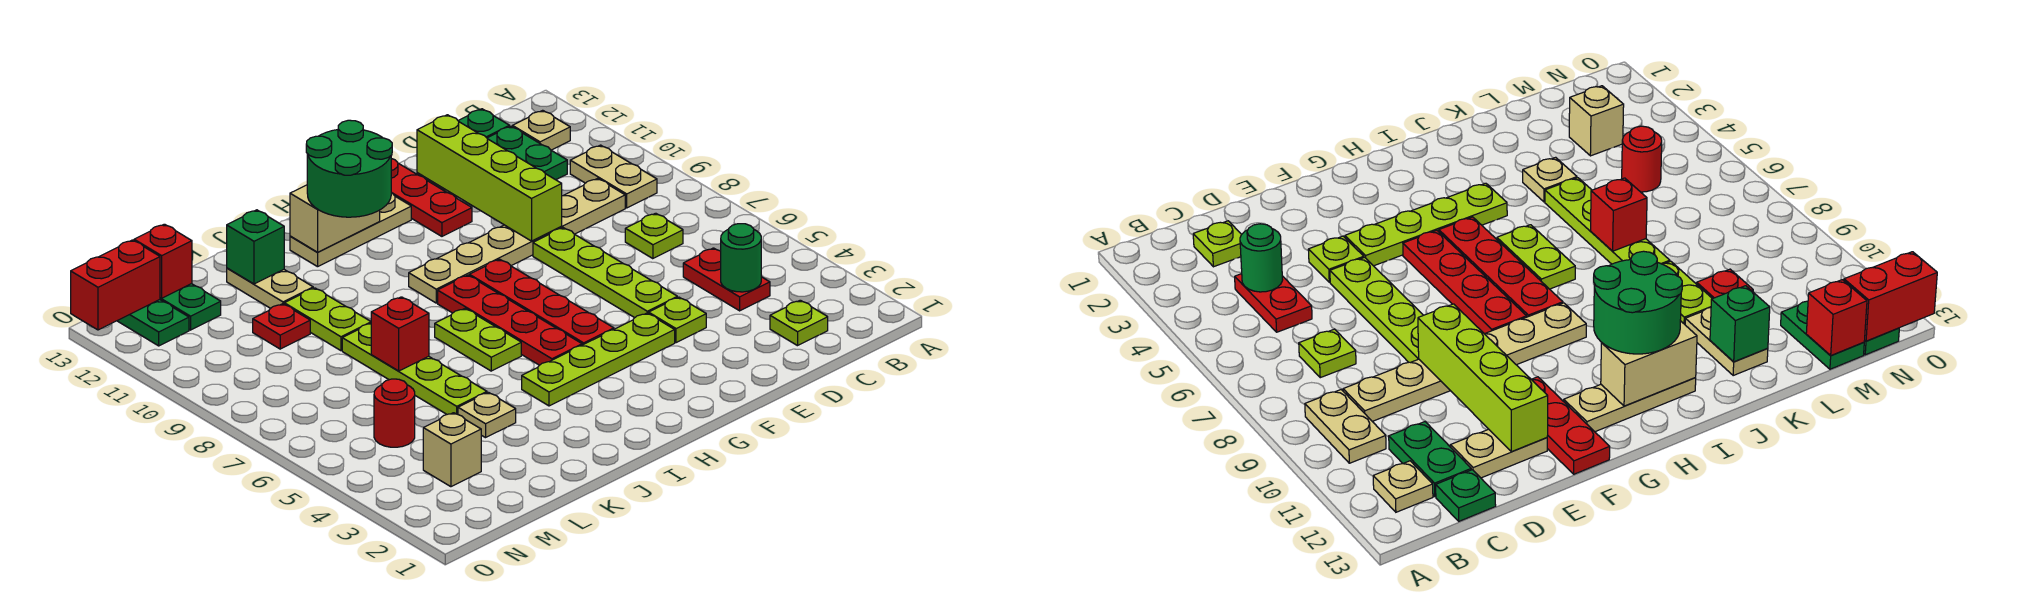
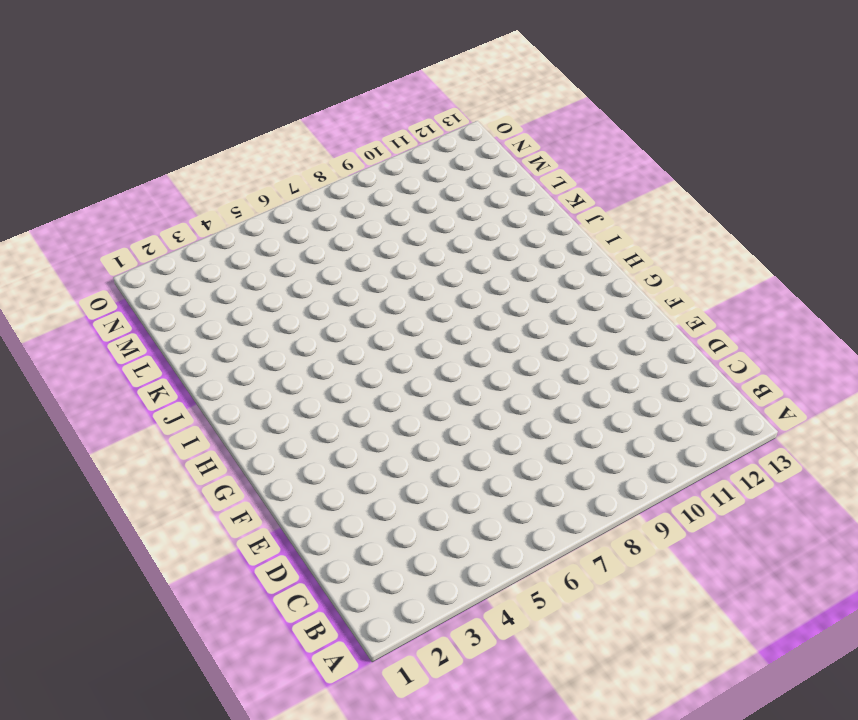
none -> tan 1x2 plate [570,145,657,208]
none -> tan 1x1 plate [512,110,570,150]
none -> lime 1x1 plate [770,300,828,346]
none -> red 1x2 plate [683,248,770,311]

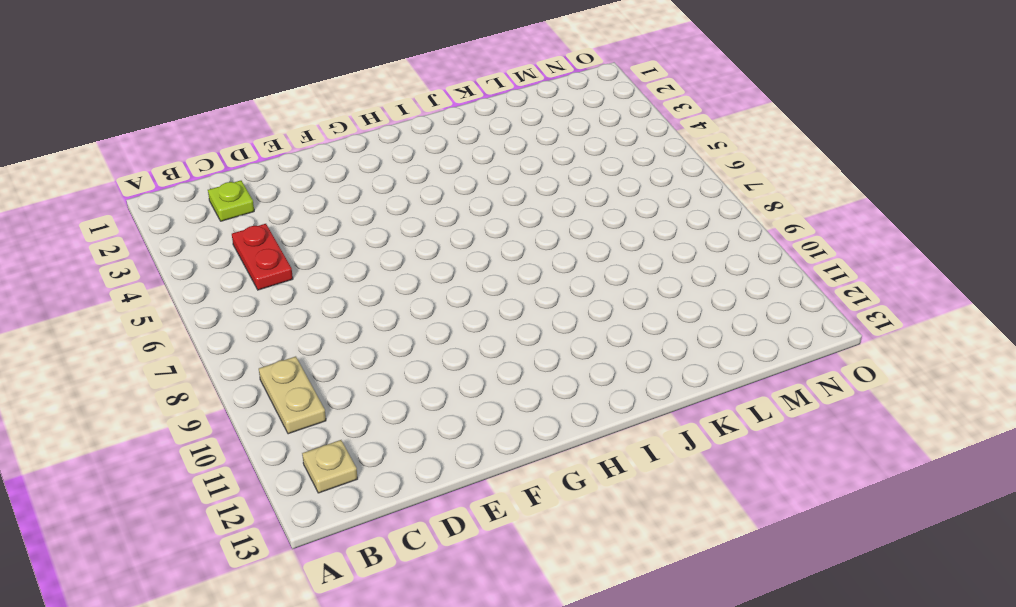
none -> lime 1x1 plate [625,213,683,259]
none -> tan 1x6 plate [409,178,625,303]
none -> green 1x2 plate [487,126,567,180]
none -> green 1x1 plate [458,109,510,138]

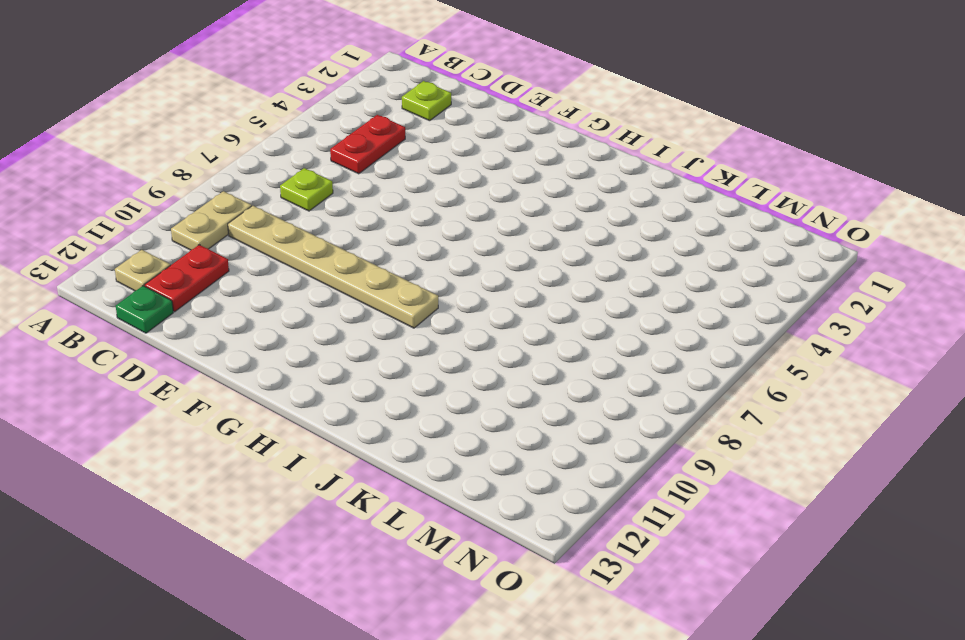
red 1x2 plate [145,245,229,312] -> green 1x2 plate [487,126,567,180]
none -> tan 1x2 plate [1450,429,1547,478]
none -> lime 1x1 plate [649,297,706,343]
none -> lime 1x4 plate [533,228,677,318]
none -> lime 1x4 plate [522,313,675,406]

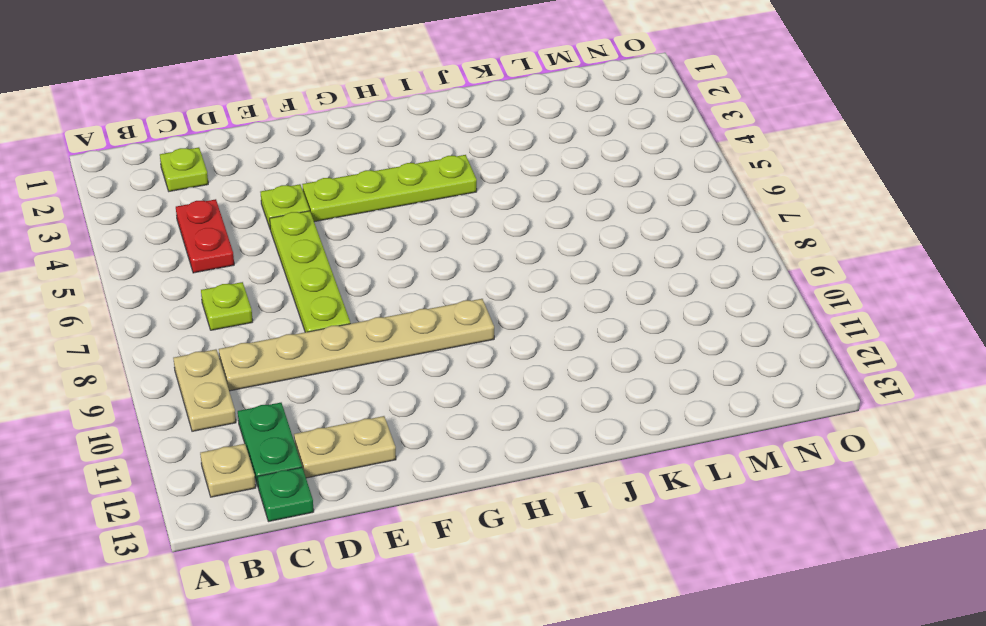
none -> red 1x3 plate [391,159,472,236]
none -> red 1x4 plate [469,259,614,345]
none -> tan 1x3 plate [290,193,411,267]
none -> red 1x4 plate [438,275,582,365]

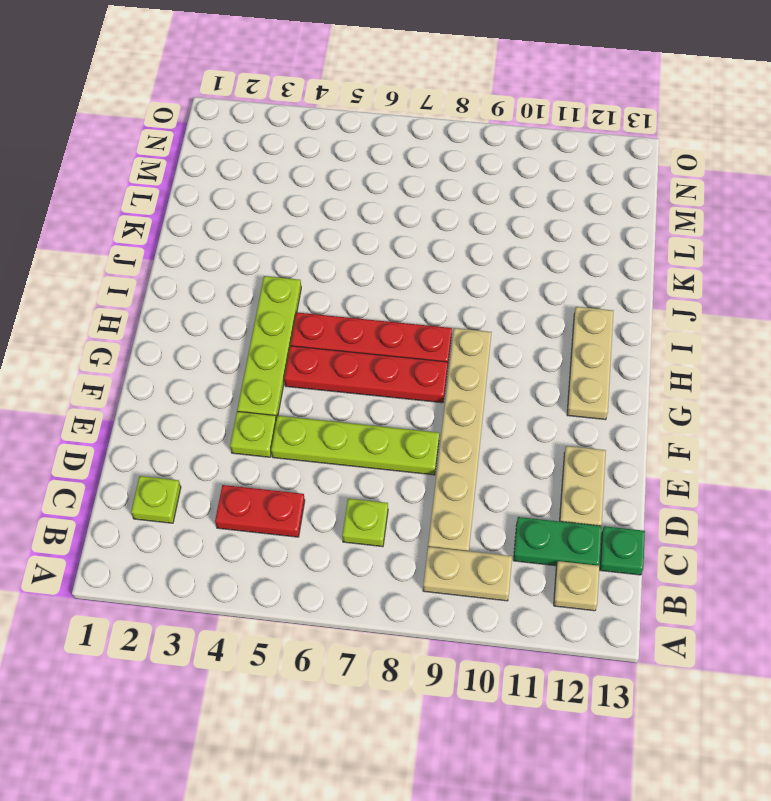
none -> red 1x3 plate [391,159,472,236]
none -> lime 1x2 plate [435,309,521,371]
none -> tan 1x1 plate [458,392,516,438]
none -> lime 1x4 plate [342,324,487,414]

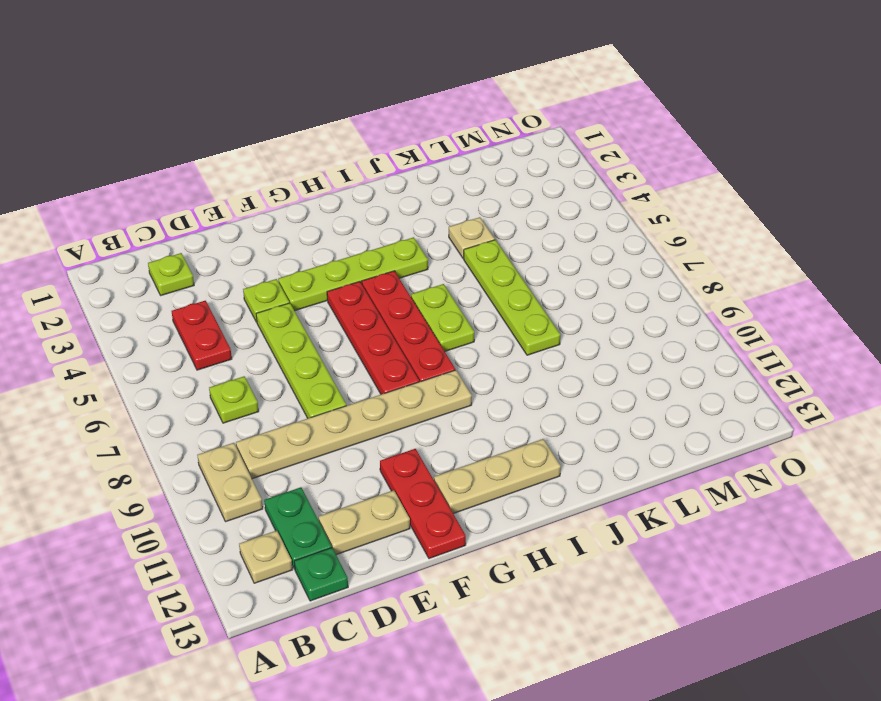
none -> lime 1x2 plate [284,288,371,351]
none -> tan 1x2 plate [227,268,313,308]
none -> red 1x1 plate [253,304,310,349]
none -> tan 1x1 brick [423,413,481,487]

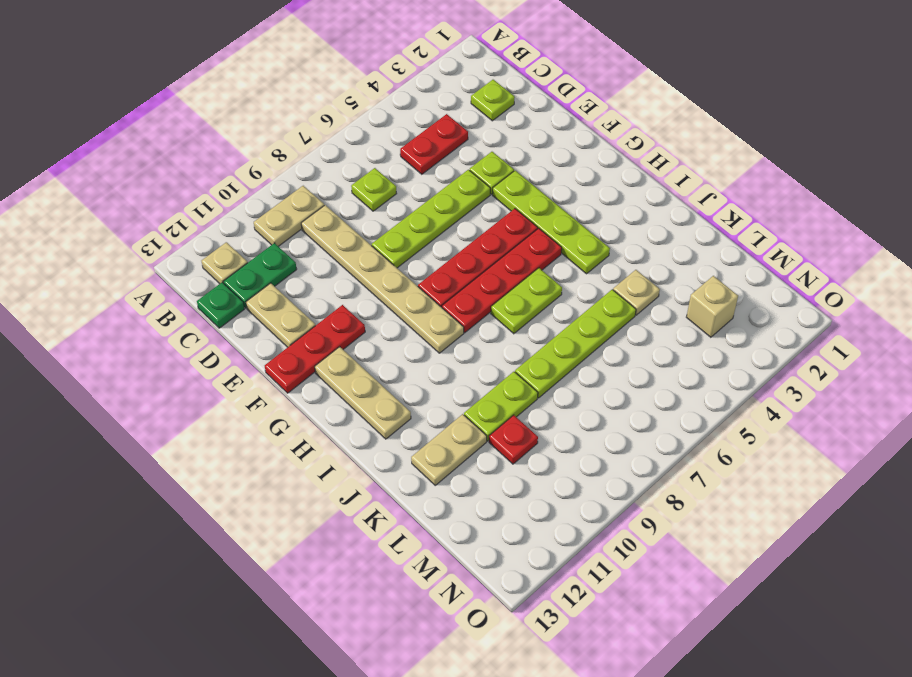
none -> red 1x1 round brick [374,379,415,447]
none -> green 1x2 plate [160,284,221,330]
none -> green 1x2 plate [117,300,189,346]
none -> green 1x1 round brick [721,224,761,292]

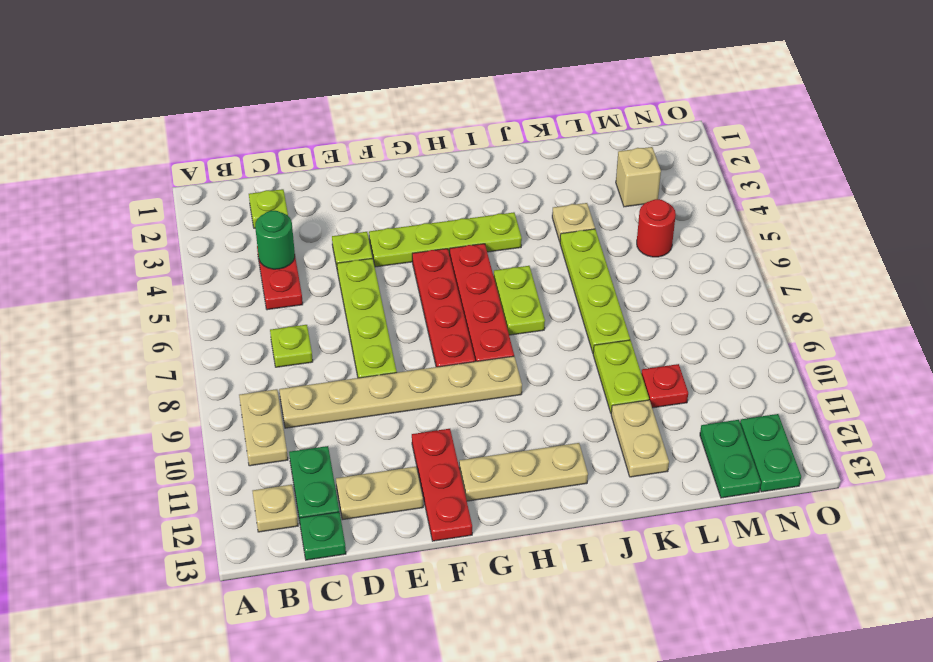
none -> lime 1x4 brick [417,115,562,241]
none -> tan 1x2 brick [290,185,380,252]
none -> red 1x1 brick [371,297,429,371]
none -> green 1x1 brick [227,210,284,284]

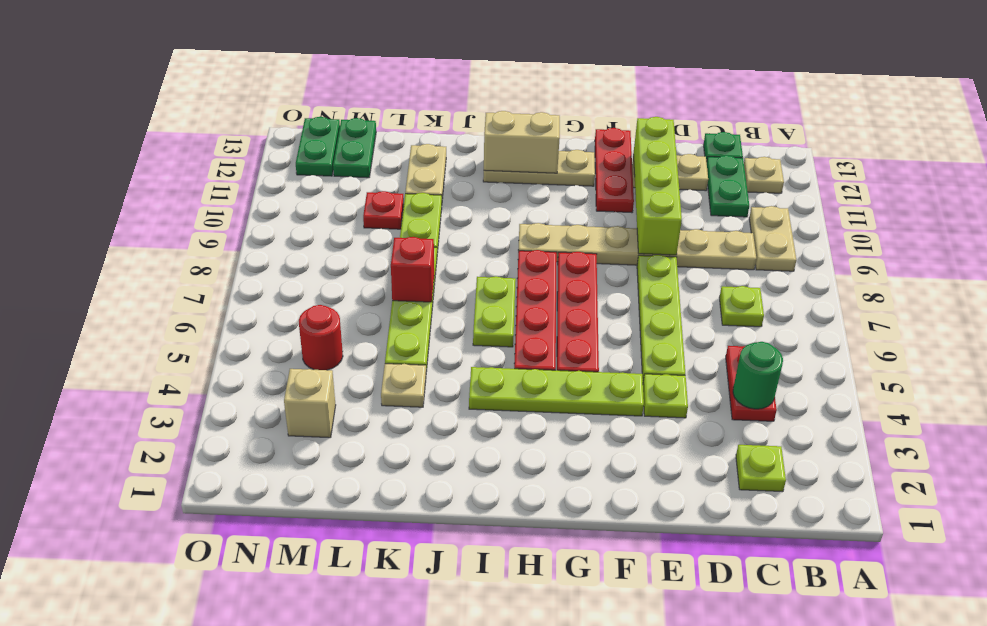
none -> green 1x1 brick [227,210,284,284]
none -> red 1x1 brick [134,224,192,298]
none -> red 1x2 brick [71,240,160,330]
none -> green 2x2 round brick [306,120,392,217]

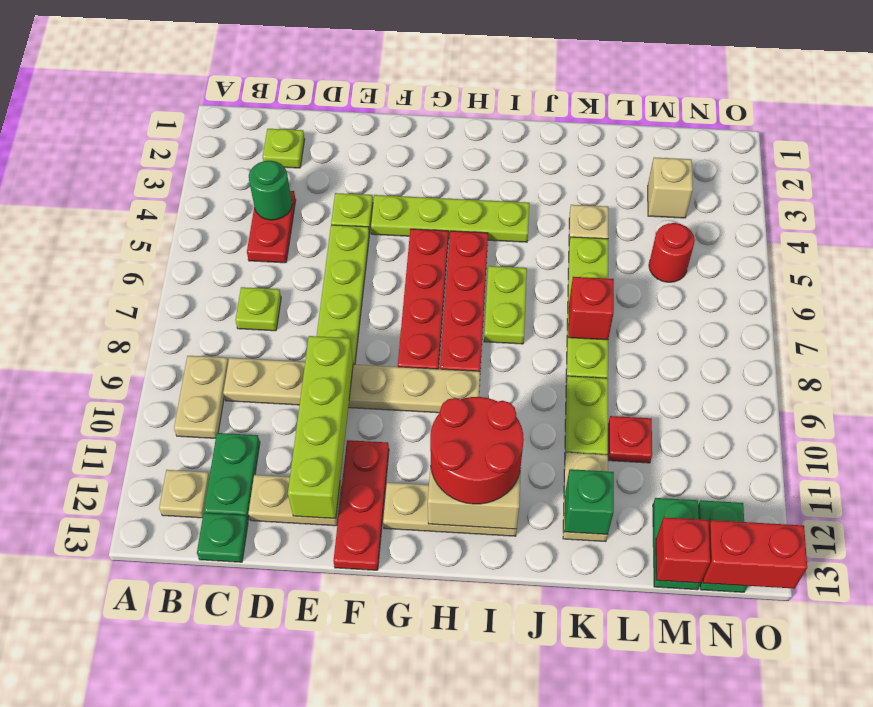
red 2x2 round brick [430,397,524,504] -> green 2x2 round brick [306,120,392,217]

